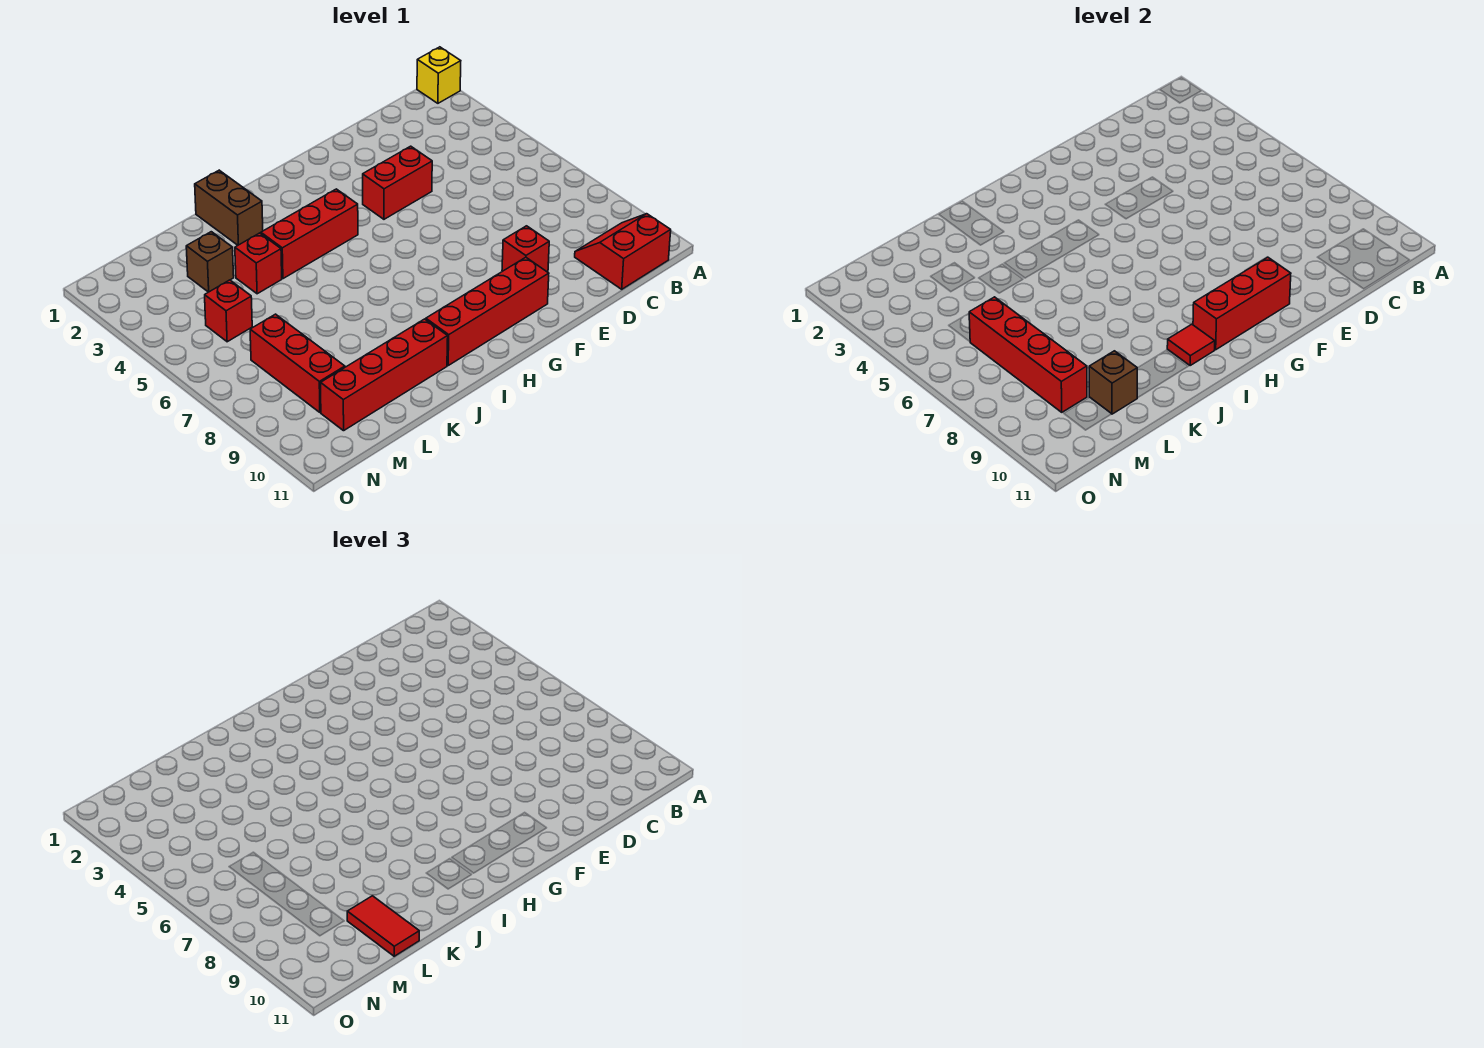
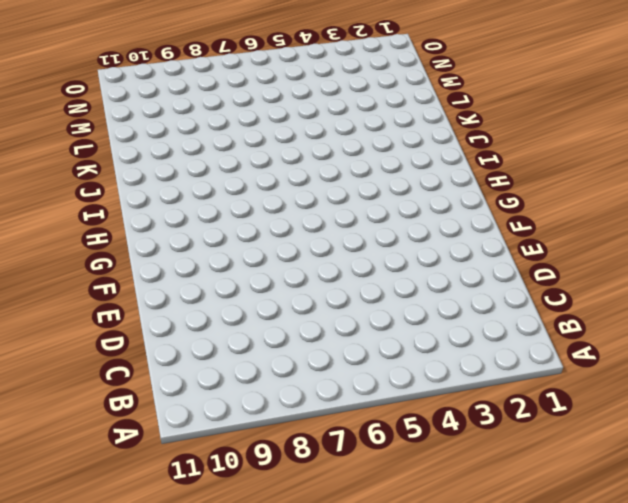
none -> yellow 1x1 brick [417,47,461,103]
none -> red 2x2 slope [575,214,671,289]
none -> red 1x2 brick [363,146,432,219]

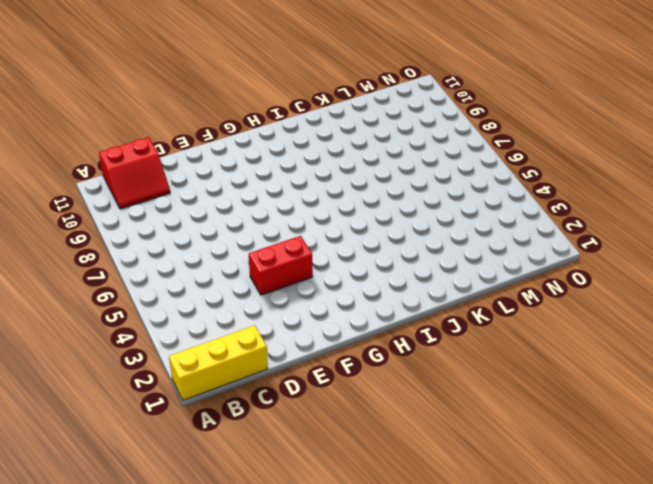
yellow 1x3 brick [169,325,268,400] -> yellow 1x1 brick [417,47,461,103]
none -> red 1x1 brick [502,226,549,272]
none -> red 1x4 brick [426,257,549,365]
none -> red 1x3 brick [261,189,358,279]

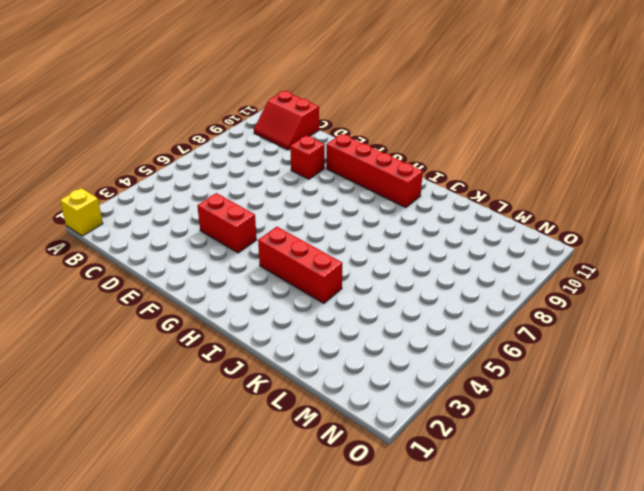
none -> brown 1x2 brick [195,170,263,245]
none -> red 1x4 brick [321,319,448,431]
none -> red 1x1 brick [235,233,282,294]

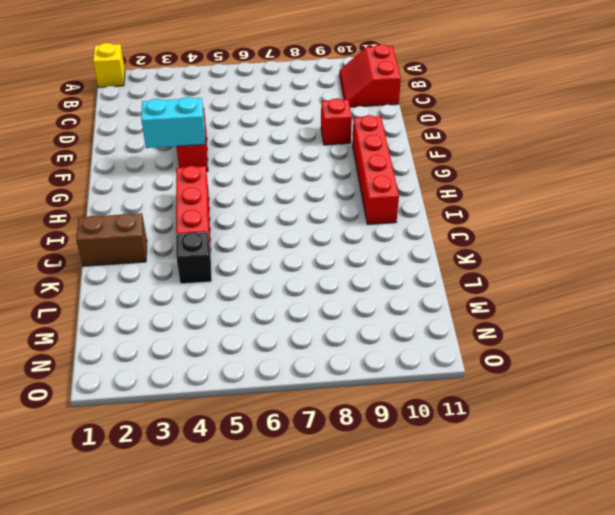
cyan 1x2 brick [141,97,205,148] -> none
black 1x1 brick [176,232,212,284] -> red 1x1 brick [235,233,282,294]
none -> red 1x4 brick [321,319,448,431]
none -> brown 1x1 brick [186,232,234,292]
none -> red 1x1 brick [205,280,252,342]

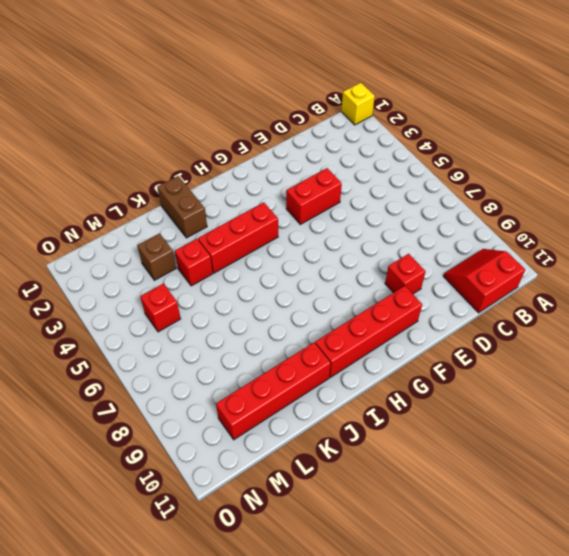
none -> red 1x3 brick [250,314,345,412]
none -> red 1x3 brick [1193,257,1291,350]
none -> red 1x1 tile [1167,324,1215,365]

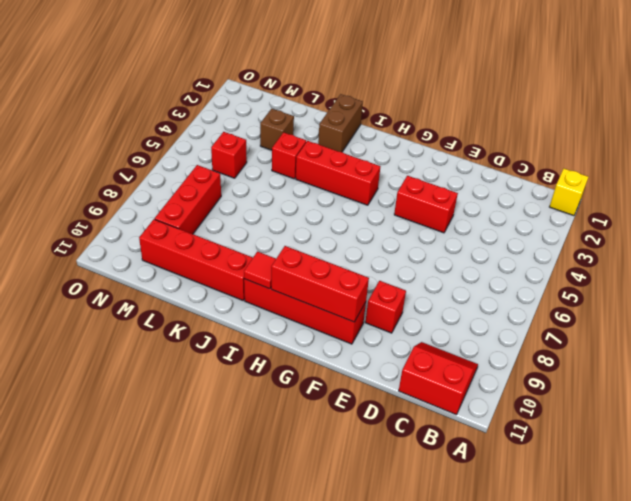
none -> brown 1x1 brick [1089,351,1137,414]
none -> red 1x4 brick [969,297,1087,412]
none -> red 1x2 tile [347,896,419,956]

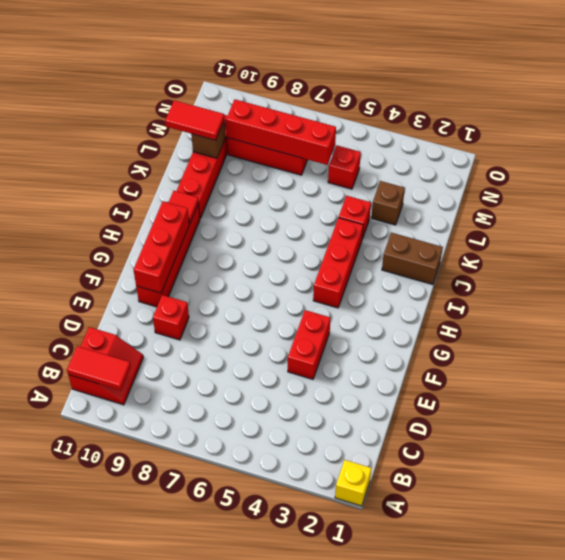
red 1x2 tile [67,346,131,390] -> none

